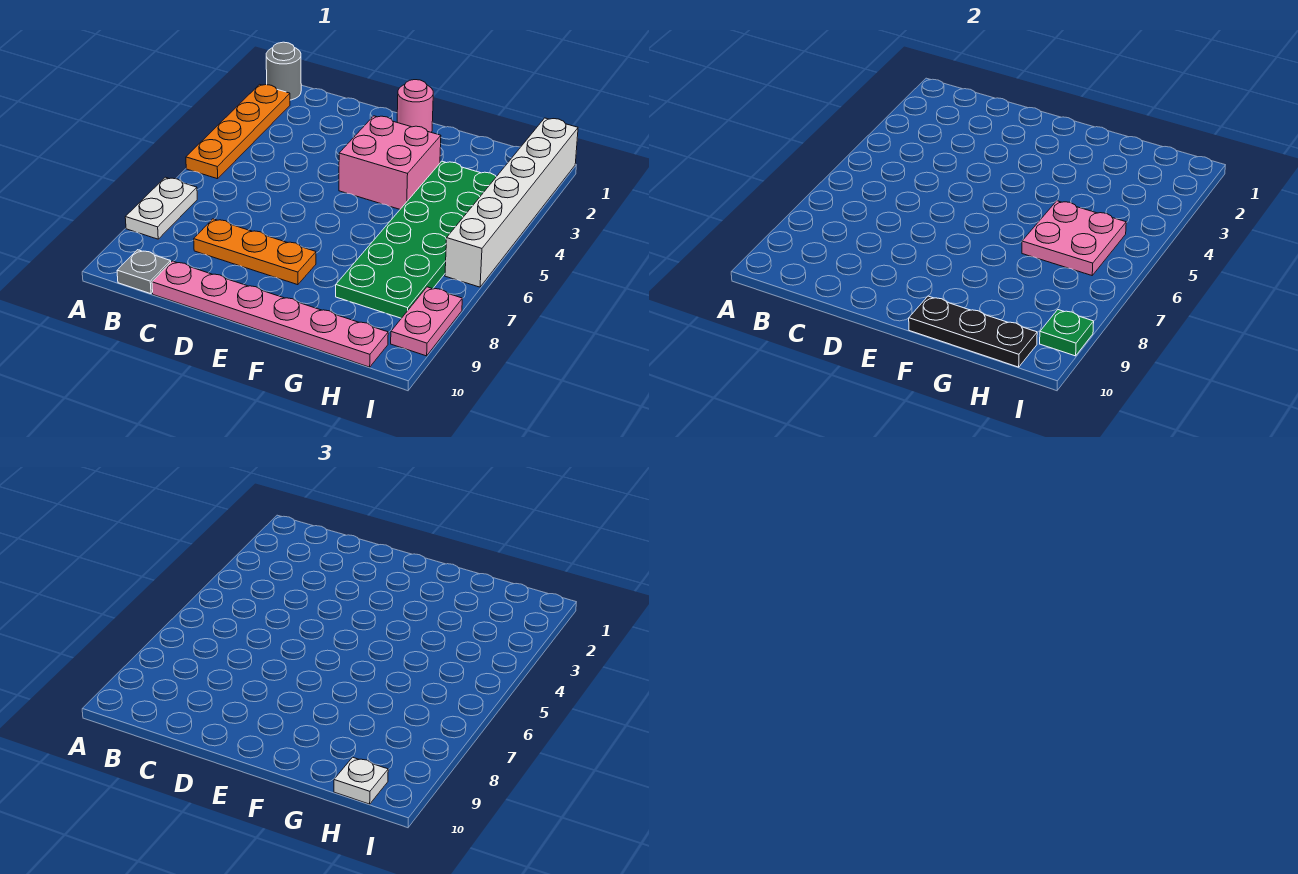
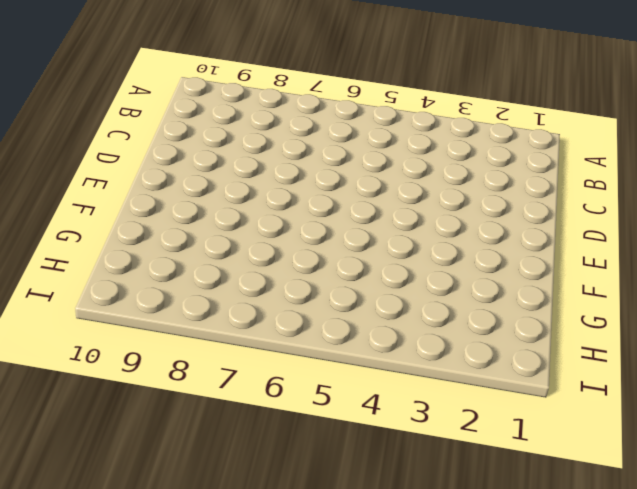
none -> grey 1x1 round brick [266,42,301,100]
none -> orange 1x4 plate [186,84,290,179]
none -> white 1x2 plate [125,177,197,239]

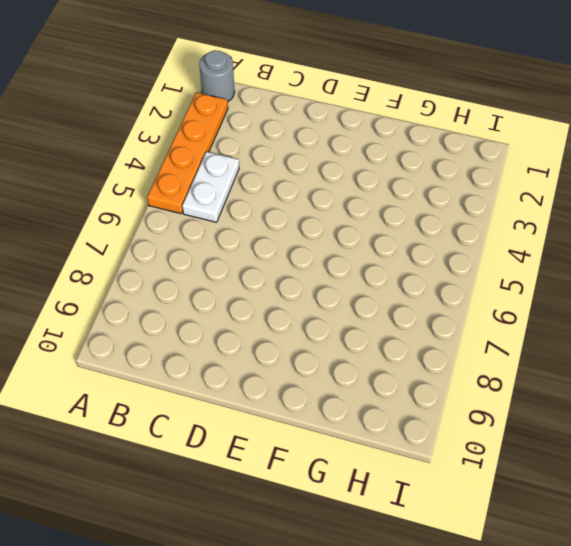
white 1x2 plate [182,152,239,222] -> white 1x2 plate moved to [125,177,197,239]
none -> grey 1x1 plate [117,250,171,294]
none -> orange 1x3 plate [194,219,316,285]
none -> pink 1x6 plate [152,261,388,367]

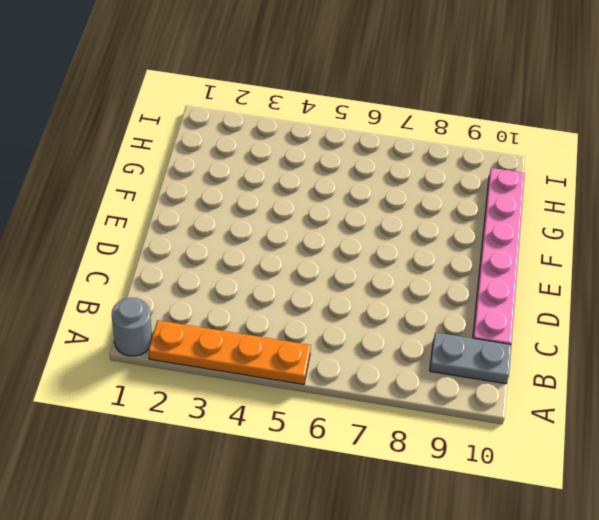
grey 1x2 plate [430,332,511,384] -> grey 1x1 plate [117,250,171,294]
none -> white 1x2 plate [125,177,197,239]
none -> orange 1x3 plate [194,219,316,285]
none -> pink 1x1 round brick [397,80,433,132]

